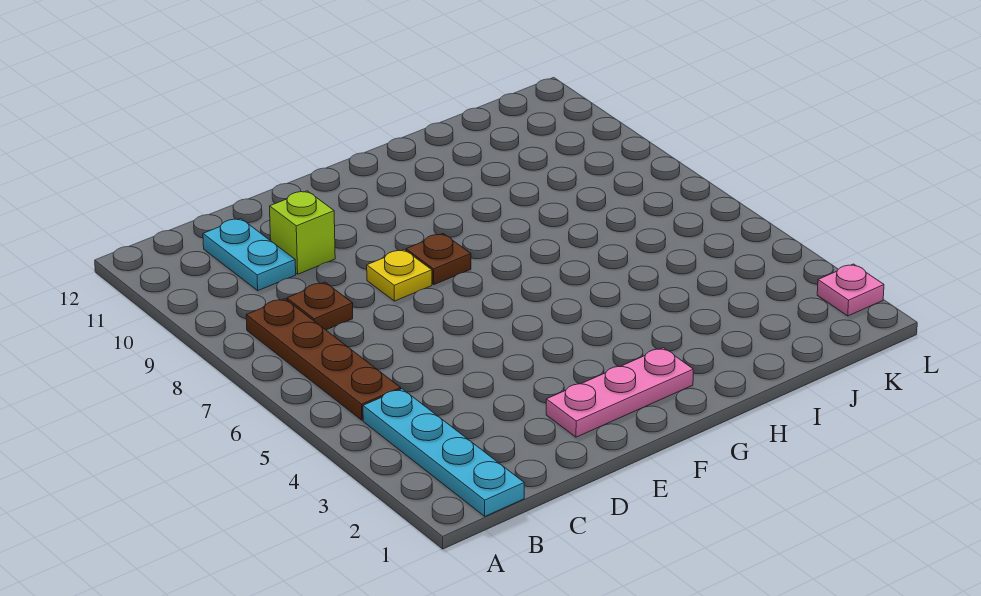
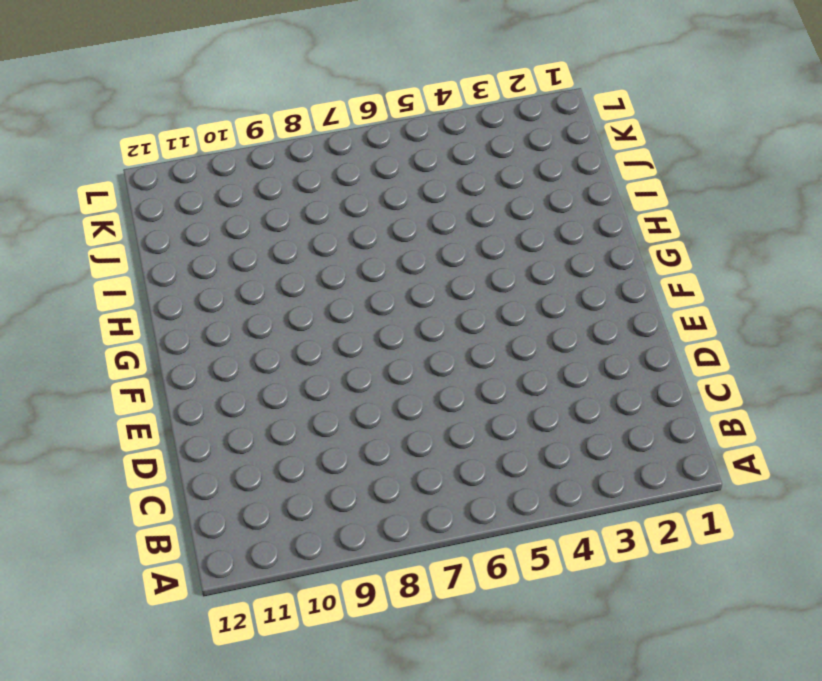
none -> cyan 1x4 plate [363,389,524,516]
none -> brown 1x4 plate [246,299,401,420]

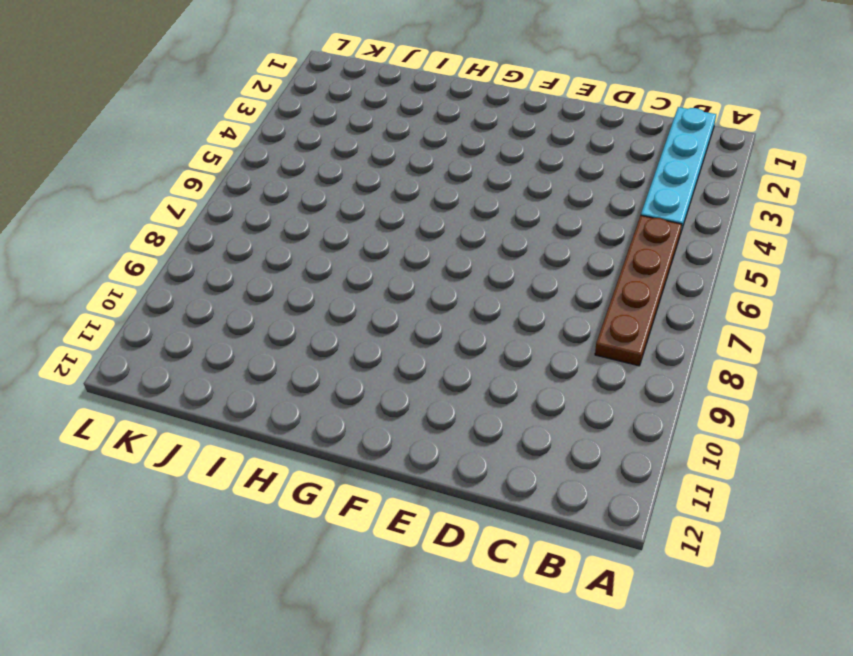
none -> brown 1x1 plate [287,282,353,330]
none -> cyan 1x2 plate [203,218,296,291]

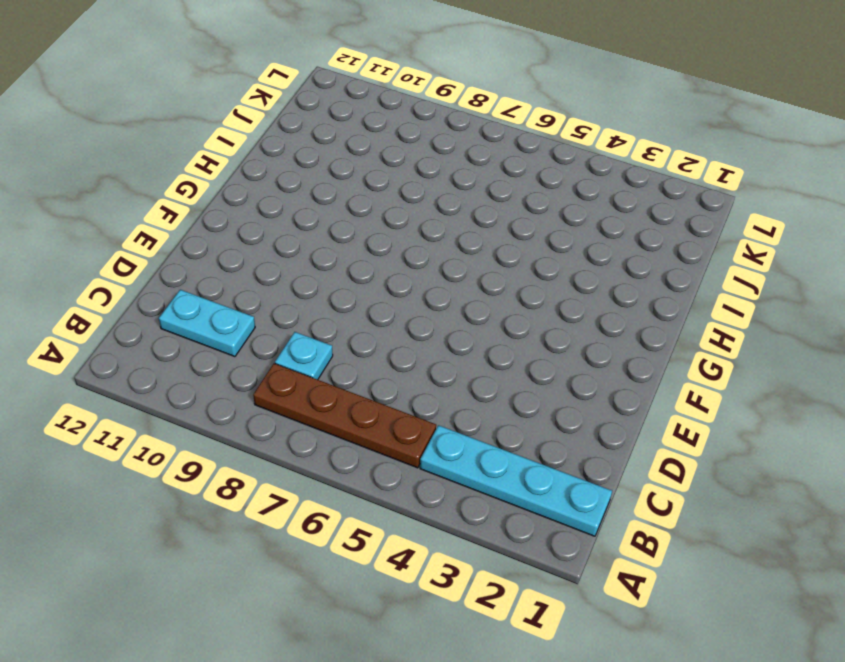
cyan 1x1 plate [275,332,333,380] -> brown 1x1 plate [287,282,353,330]
none -> lime 1x1 brick [270,191,335,274]
none -> pink 1x3 plate [546,348,693,437]

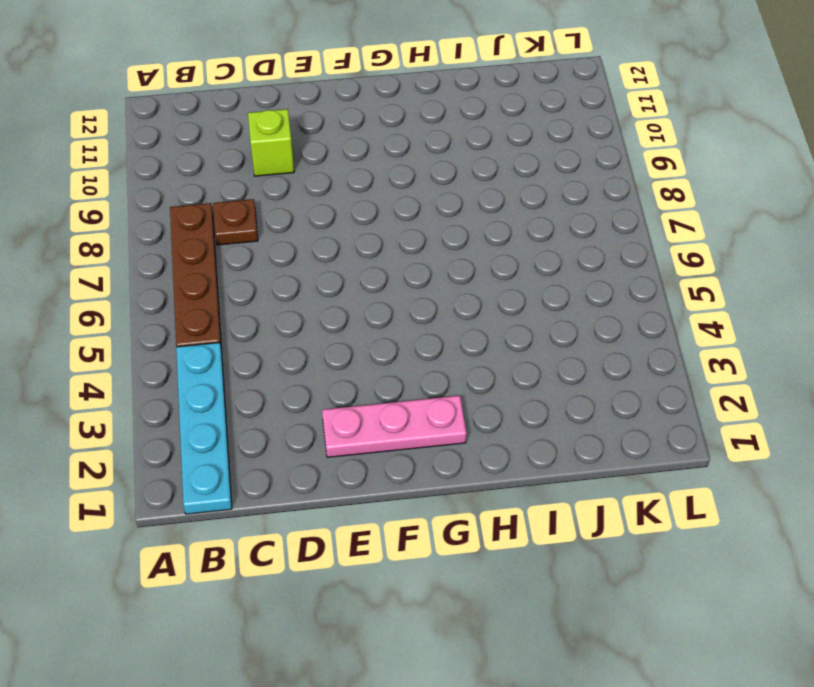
none -> cyan 1x2 plate [203,218,296,291]
none -> yellow 1x1 plate [367,250,432,301]

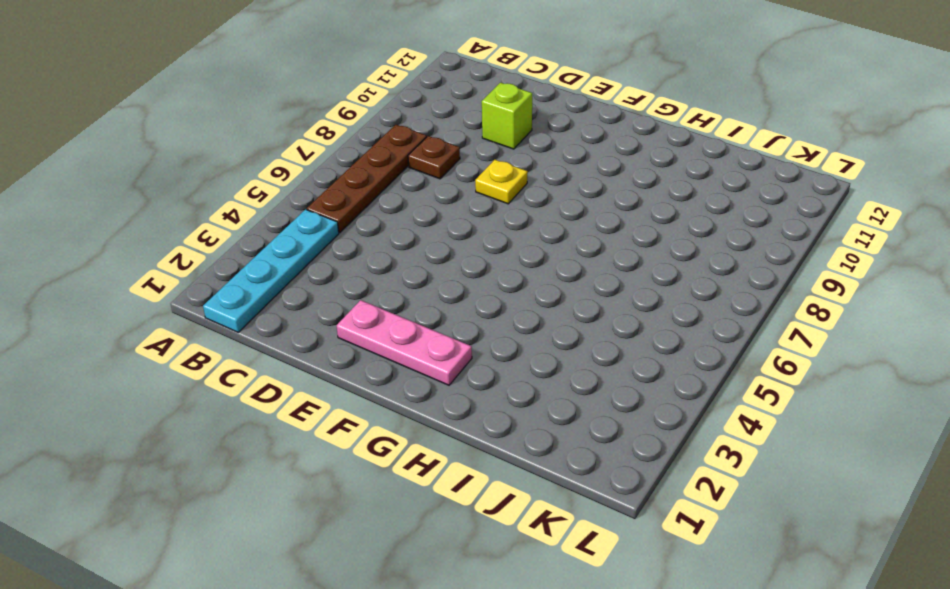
none -> cyan 1x2 plate [203,218,296,291]
none -> brown 1x1 plate [406,234,471,285]

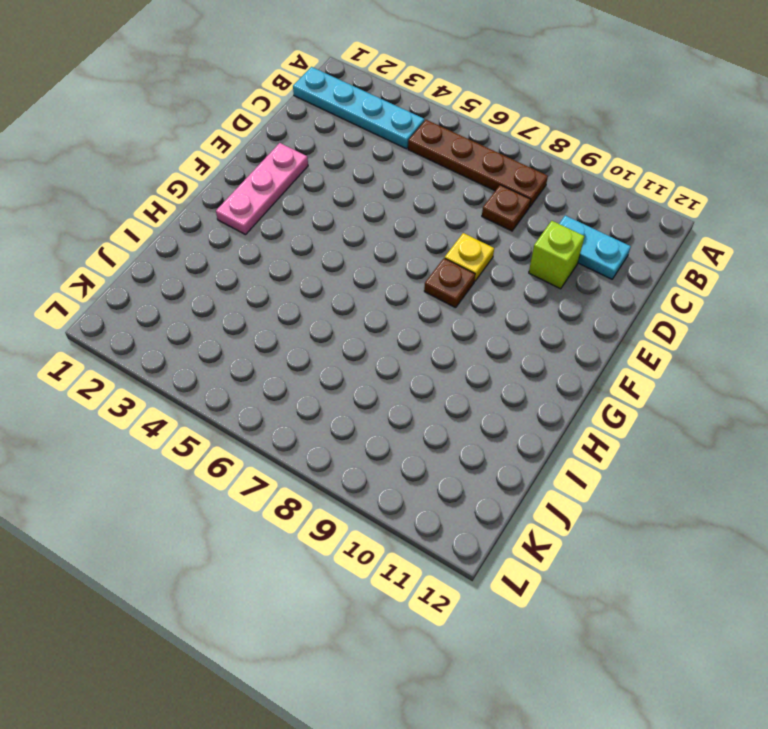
none -> pink 1x1 plate [817,264,884,316]

